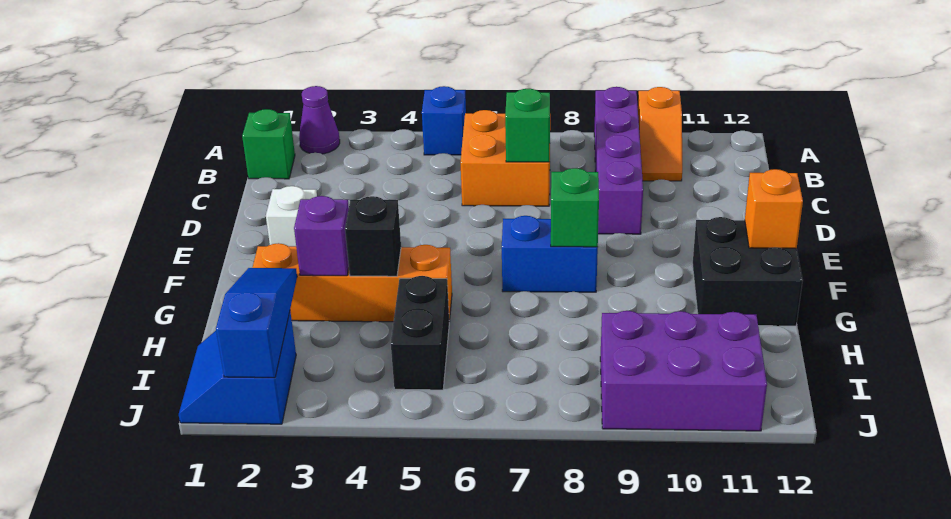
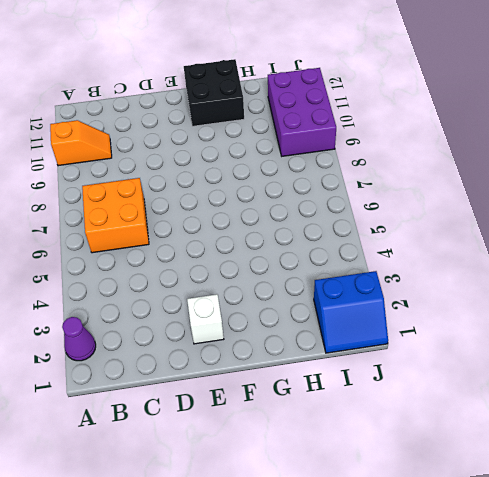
none -> blue 1x1 brick [422,86,466,155]
none -> purple 1x4 brick [594,87,643,234]
none -> green 1x1 brick [242,109,295,179]

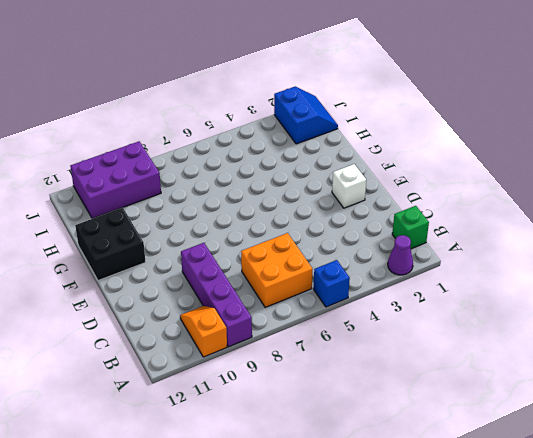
none -> blue 1x2 brick [502,216,598,292]
none -> orange 1x4 brick [252,243,452,322]
none -> black 1x2 brick [391,276,449,390]

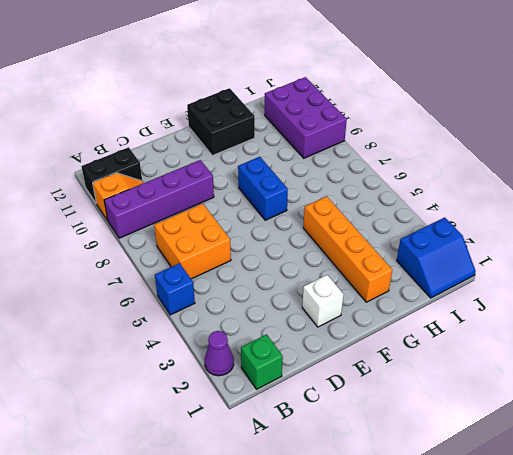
black 1x2 brick [81,147,142,203] -> black 1x2 brick moved to [391,276,449,390]
none -> green 1x1 brick [505,89,550,162]
none -> green 1x1 brick [551,168,599,247]
none -> orange 1x1 brick [745,169,803,249]

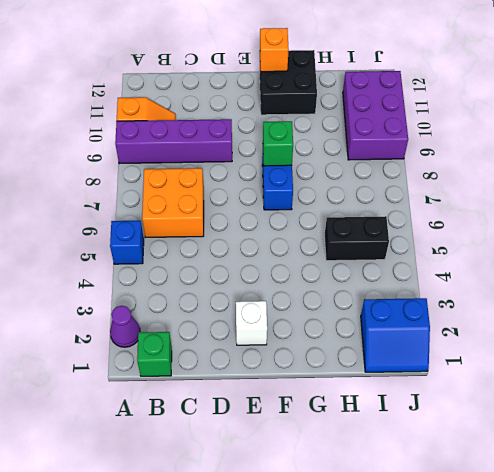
none -> orange 1x4 brick [252,243,452,322]
none -> green 1x1 brick [505,89,550,162]
none -> purple 1x1 brick [294,196,349,276]

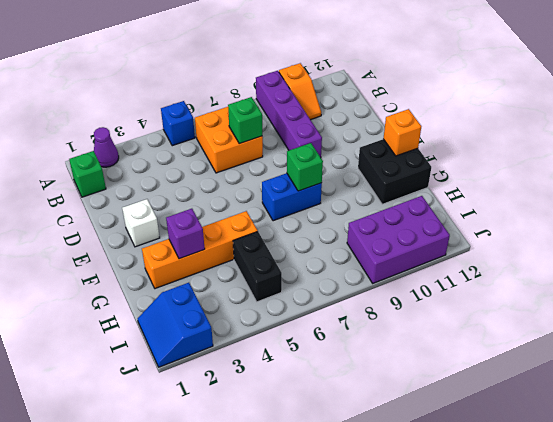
none -> black 1x1 brick [345,196,401,276]
none -> blue 1x3 slope [216,268,297,378]

